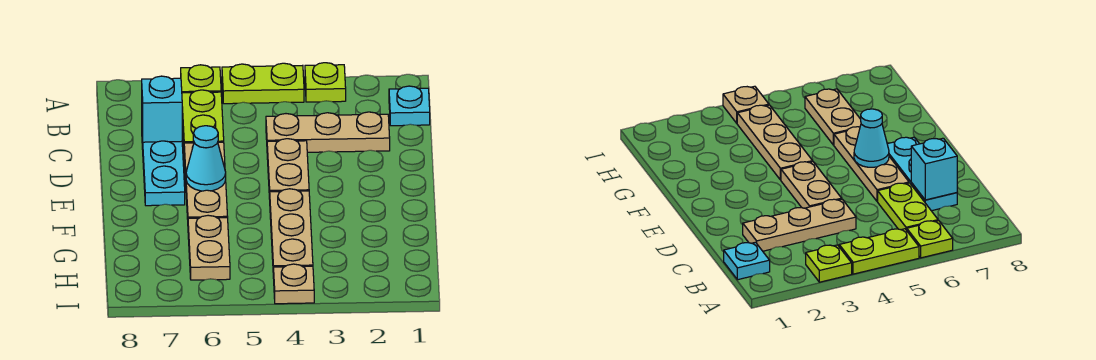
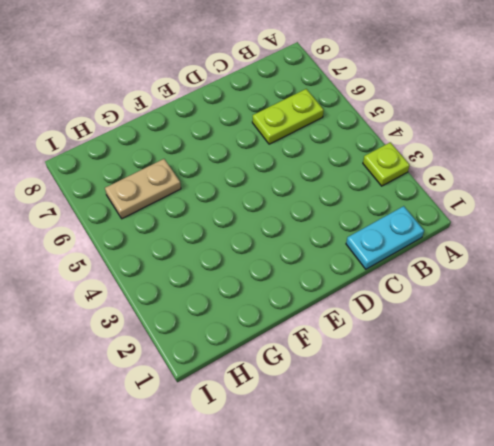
cyan 1x2 plate [346,206,424,269] -> cyan 1x1 plate [389,86,430,126]
none -> lime 1x2 plate [222,63,304,104]
none -> lime 1x1 plate [181,65,221,93]
none -> tan 1x3 plate [266,112,390,152]

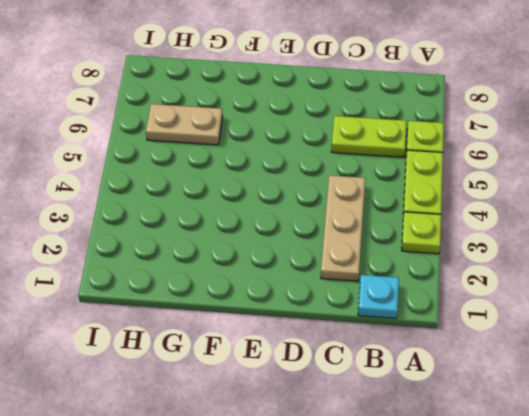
none -> cyan 1x3 plate [142,136,185,206]
none -> tan 1x2 plate [267,139,309,199]
none -> tan 1x3 plate [184,142,228,219]

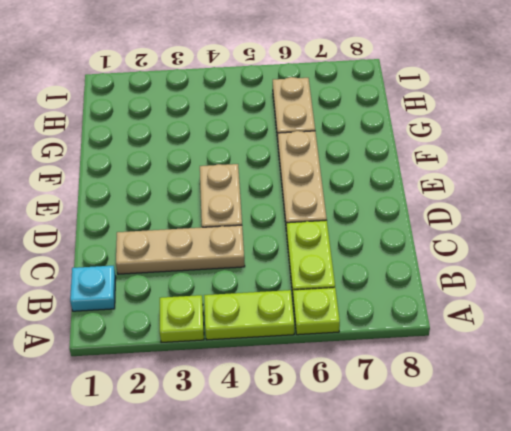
none -> cyan 1x3 plate [142,136,185,206]
none -> tan 1x3 plate [270,189,313,278]
none -> tan 1x1 plate [274,264,314,304]

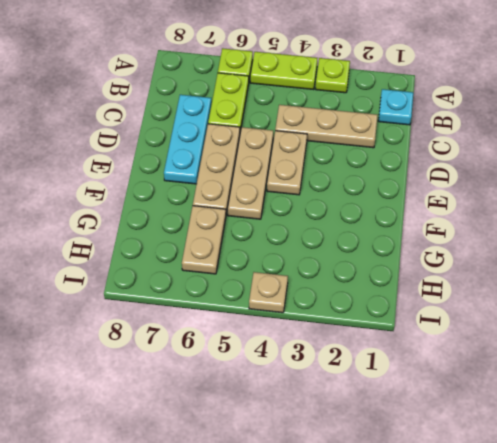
tan 1x3 plate [228,127,273,219] -> tan 1x3 plate moved to [270,189,313,278]
none -> cyan 1x1 brick [142,76,182,142]
none -> cyan 1x1 cone [186,126,226,191]

